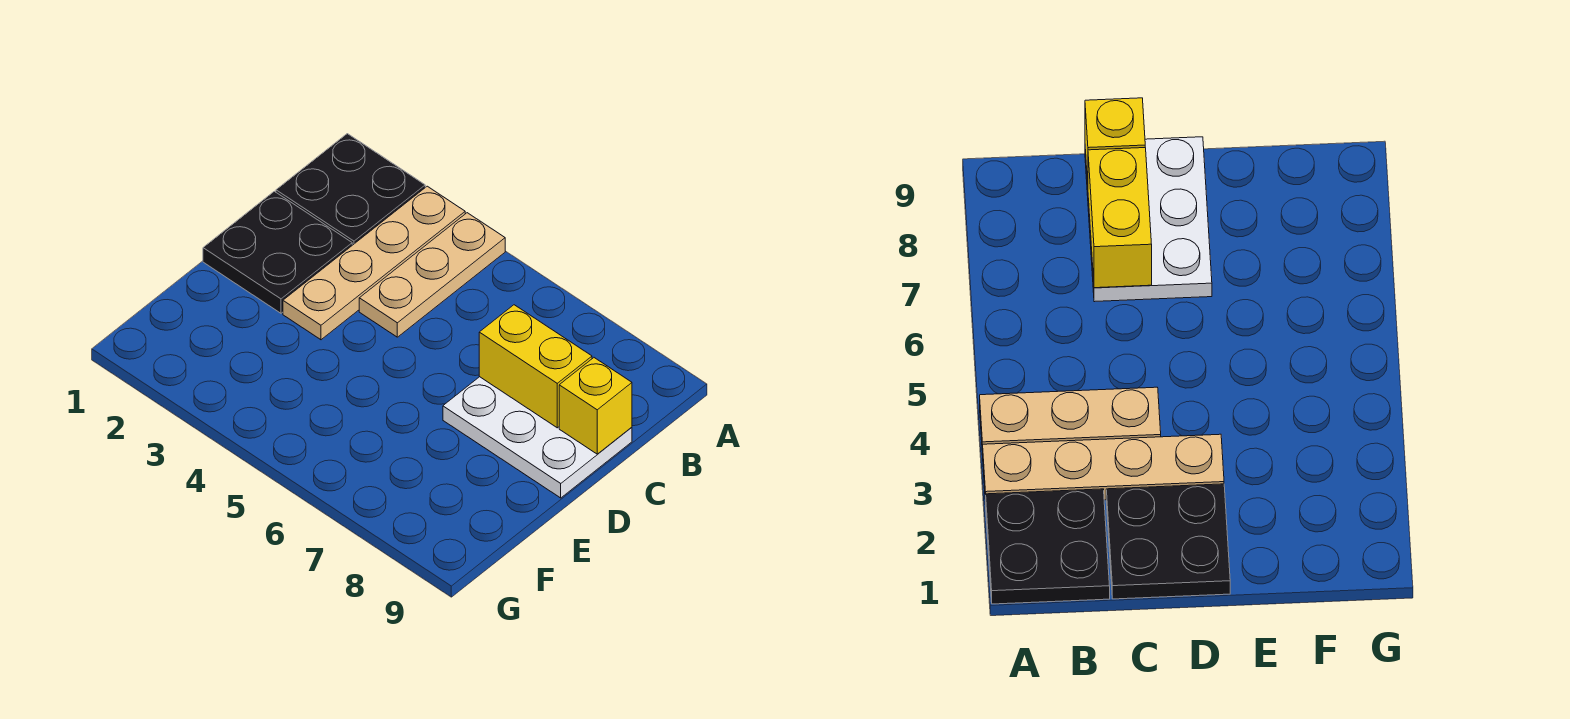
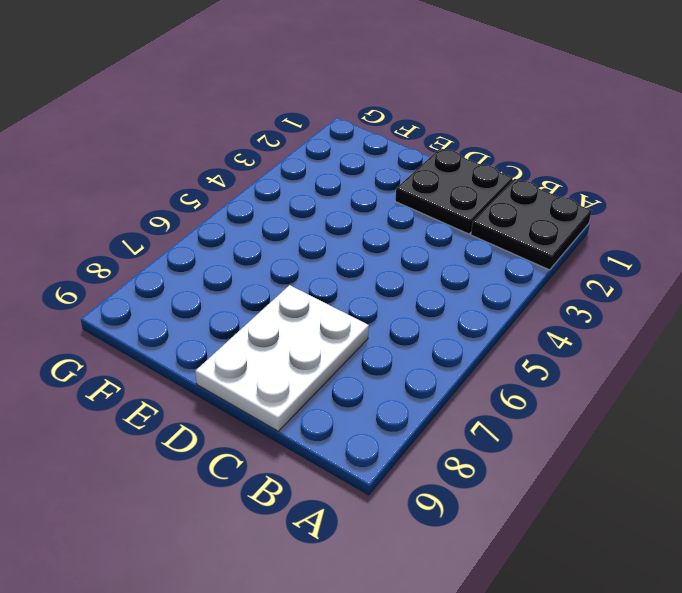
none -> tan 1x4 plate [283,186,465,340]
none -> tan 1x3 plate [359,213,505,337]

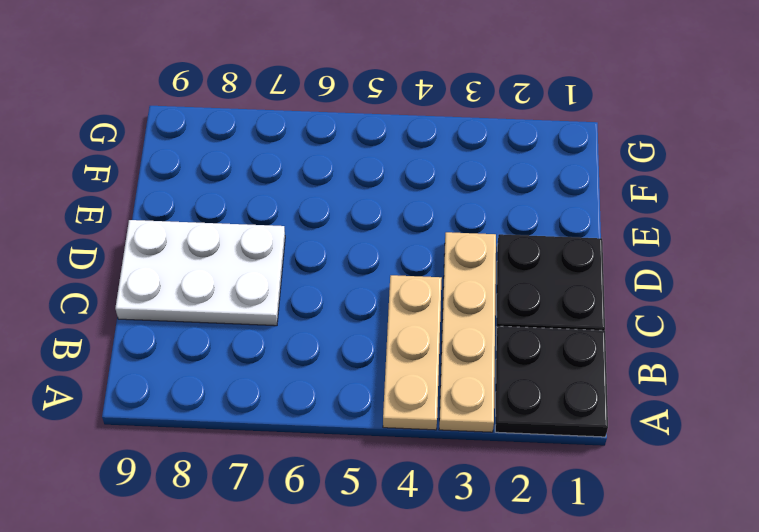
none -> yellow 1x2 brick [479,305,592,428]
none -> yellow 1x1 brick [559,358,632,454]

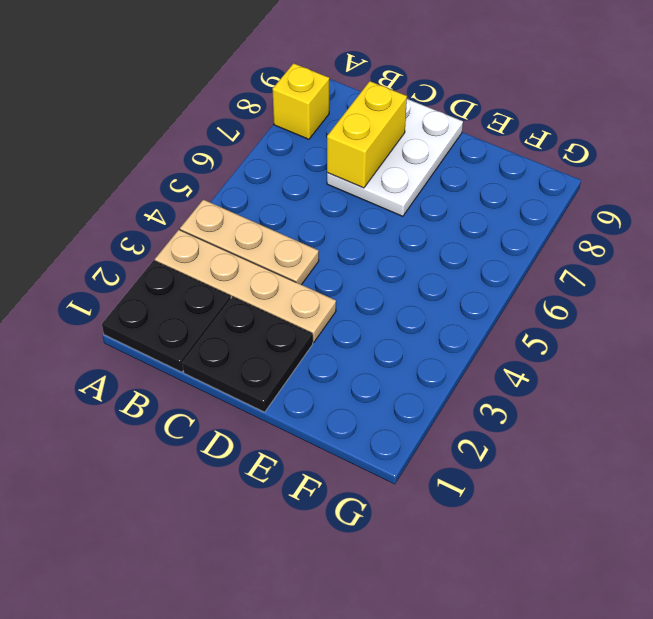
yellow 1x1 brick [272,63,329,139] -> yellow 1x1 brick moved to [559,358,632,454]

